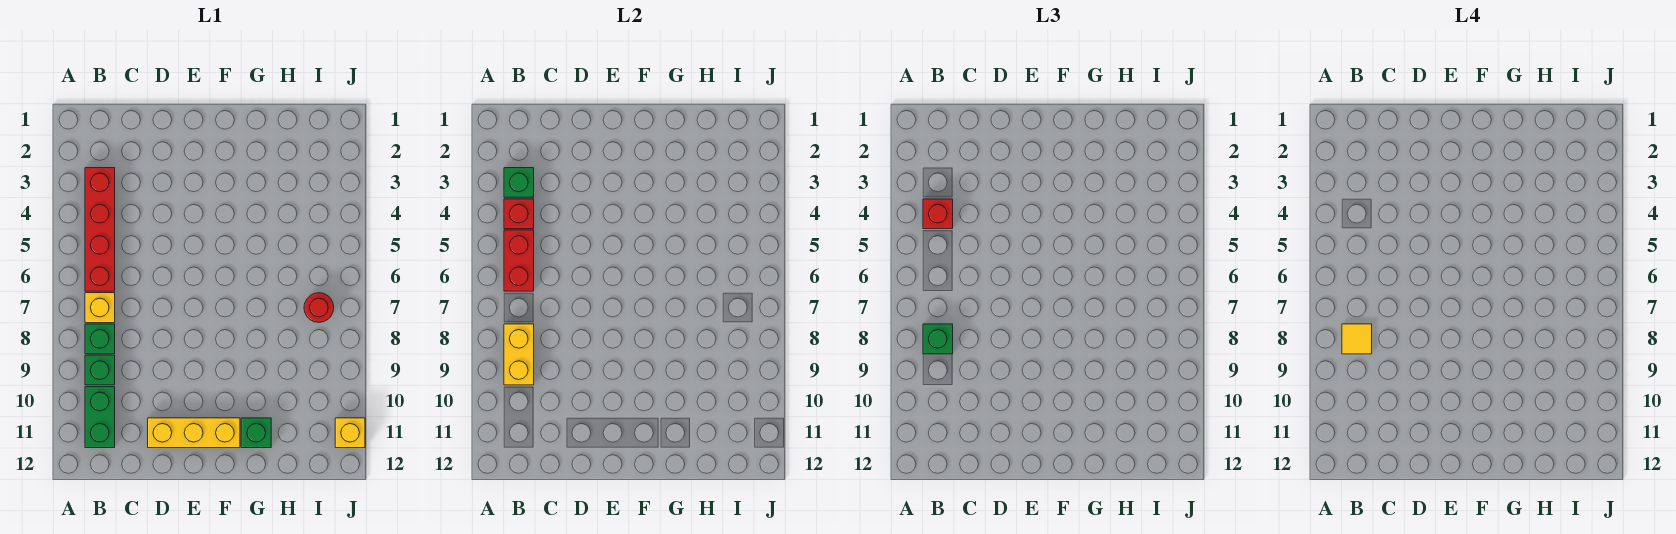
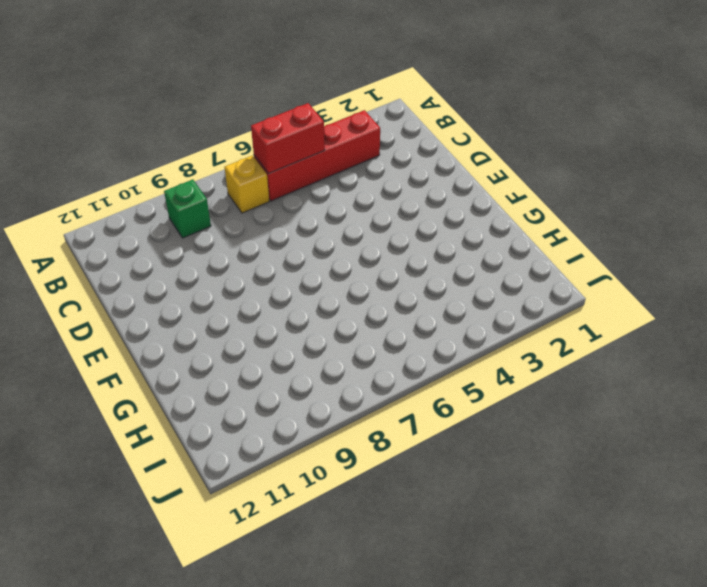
none -> green 1x1 brick [85,324,115,354]
none -> green 1x2 brick [85,387,115,448]
none -> yellow 1x3 brick [148,418,240,448]

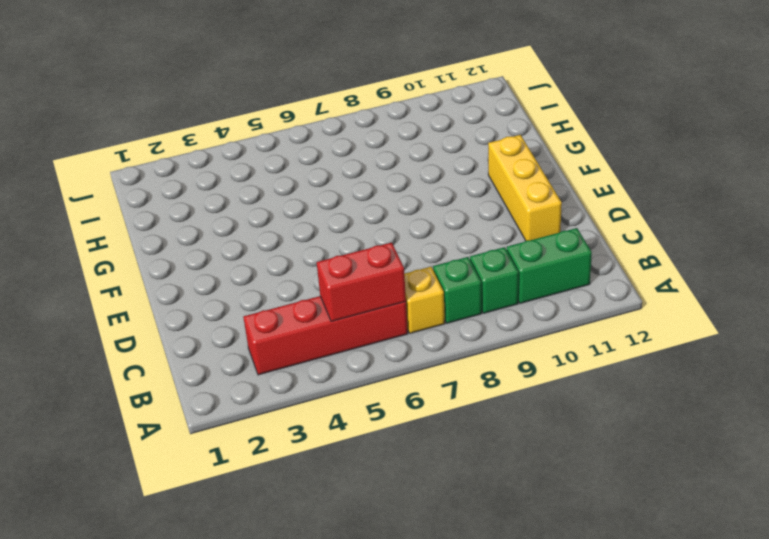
none -> green 1x1 brick [241,418,271,448]
none -> red 1x1 round brick [304,293,334,322]
none -> yellow 1x1 brick [335,418,365,448]

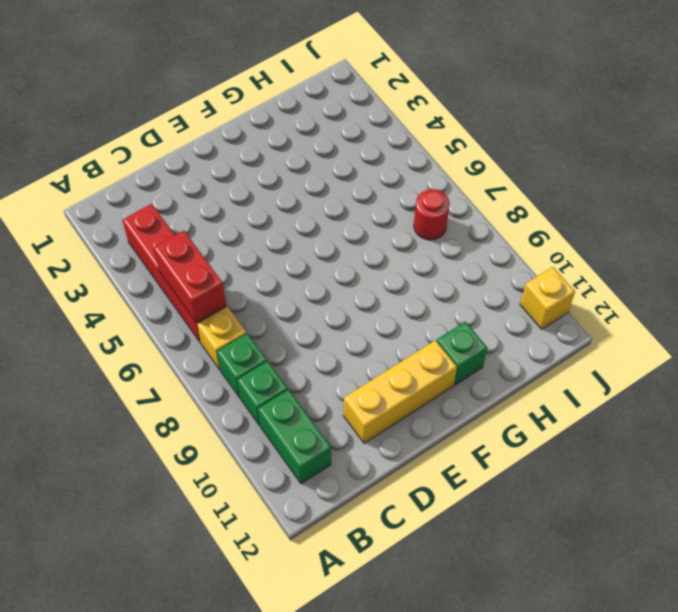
none -> green 1x1 brick [504,168,534,197]
none -> red 1x1 brick [504,199,534,229]
none -> yellow 1x2 brick [504,324,534,385]

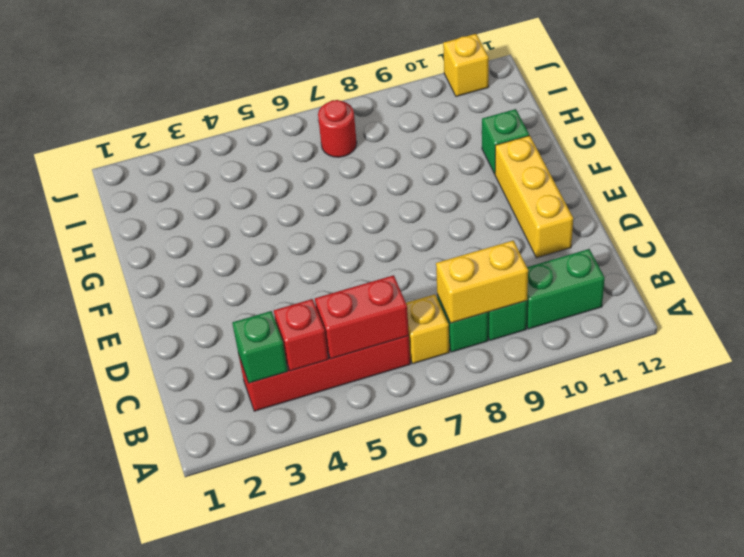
none -> red 1x1 brick [923,199,953,229]
none -> green 1x1 brick [923,324,953,354]
none -> yellow 1x1 tile [1342,324,1372,354]

